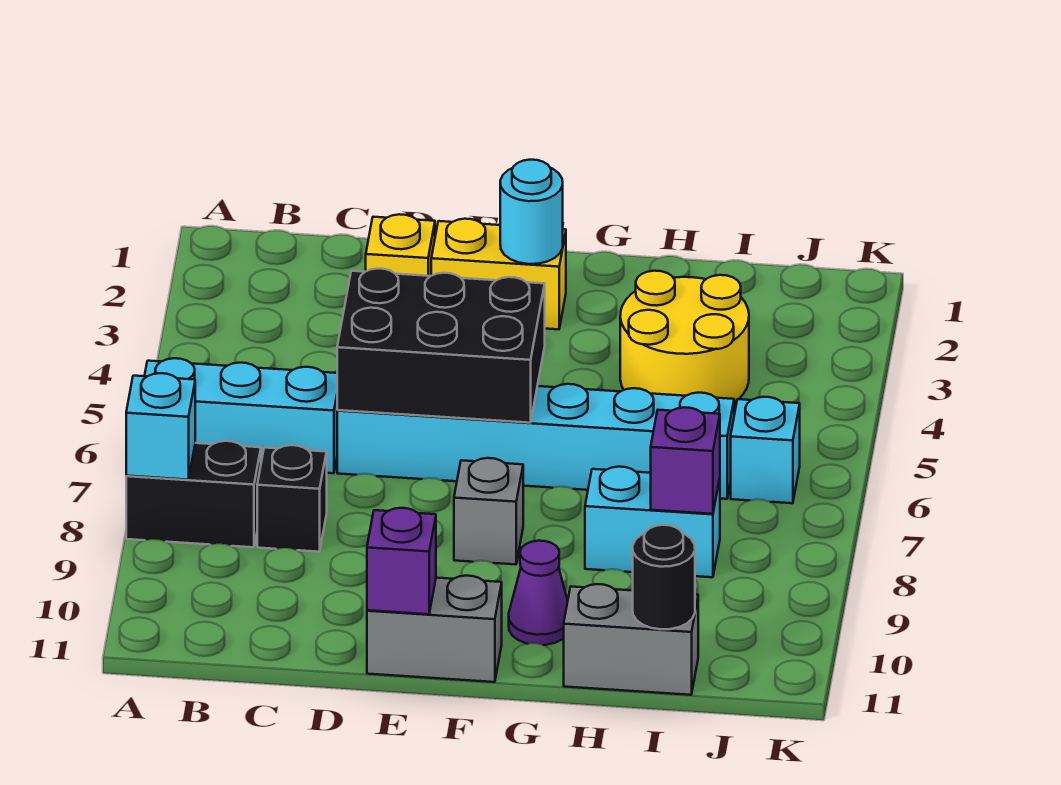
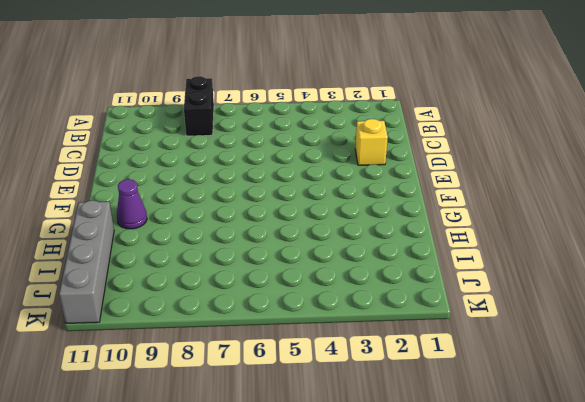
grey 1x4 brick [59,200,114,323] -> grey 1x2 brick [564,584,698,695]
none -> cyan 1x3 brick [145,358,337,473]
none -> black 1x1 brick [257,445,327,552]
none -> cyan 1x6 brick [337,384,734,499]

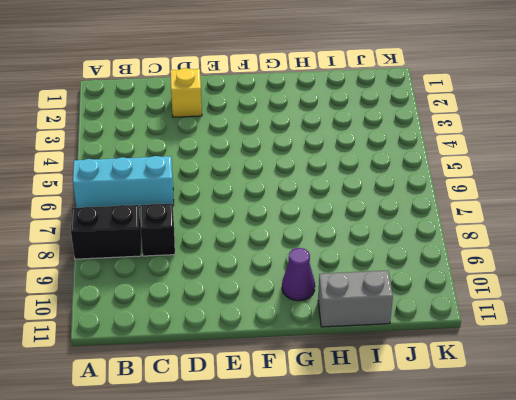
none -> cyan 1x6 brick [337,384,734,499]
none -> yellow 1x2 brick [431,219,566,329]
none -> grey 1x2 brick [367,576,502,682]

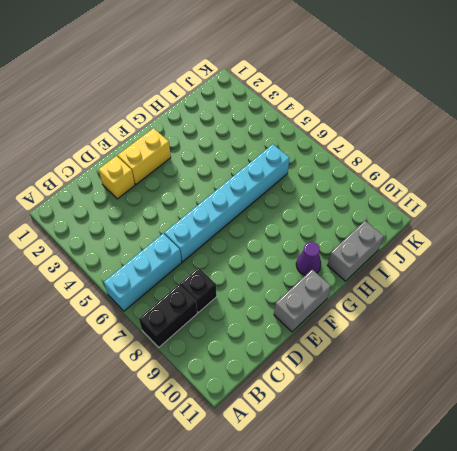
none -> grey 1x1 brick [454,458,523,565]
none -> yellow 2x2 round brick [620,271,749,402]
none -> cyan 1x2 brick [585,467,720,577]

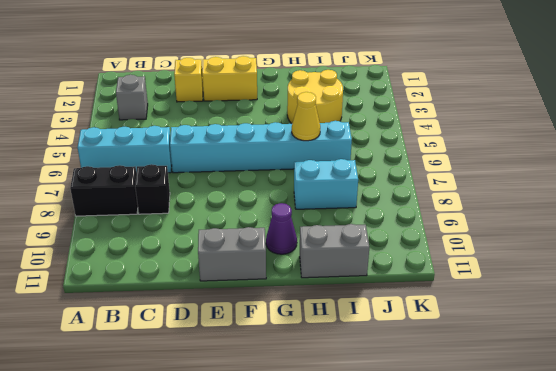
grey 1x1 brick [116,75,148,120] -> grey 1x1 brick moved to [454,458,523,565]
yellow 1x1 cone [292,92,320,141] -> none
none -> cyan 1x1 brick [731,397,800,503]
none -> cyan 1x1 brick [126,373,195,480]
none -> black 2x3 brick [337,269,545,423]

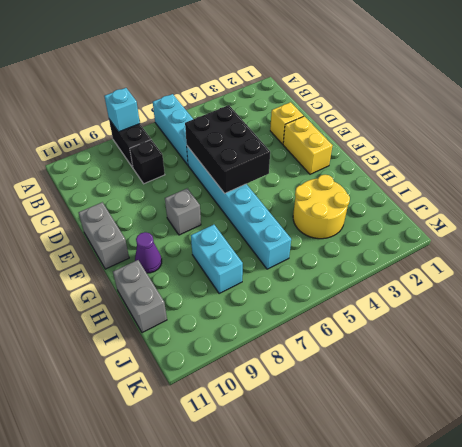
none -> cyan 1x1 brick [731,397,800,503]
none -> purple 1x1 brick [367,508,436,614]
none -> cyan 1x1 round brick [500,160,563,264]

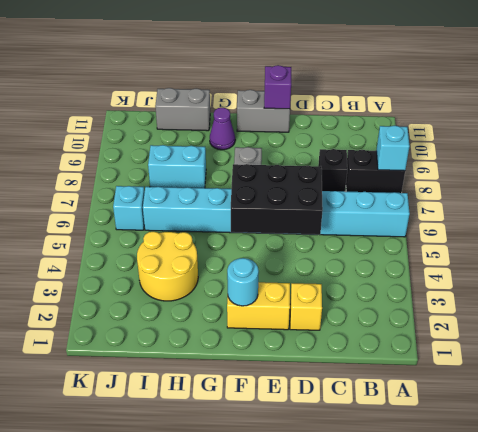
none -> purple 1x1 brick [651,407,720,514]
none -> black 1x1 round brick [632,525,695,629]

